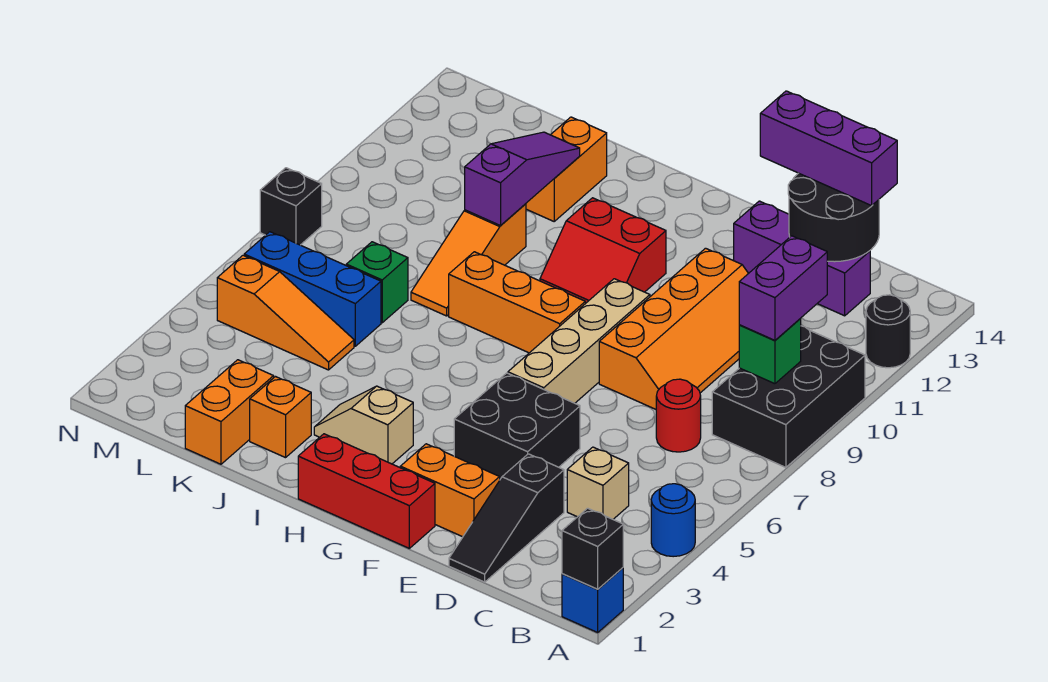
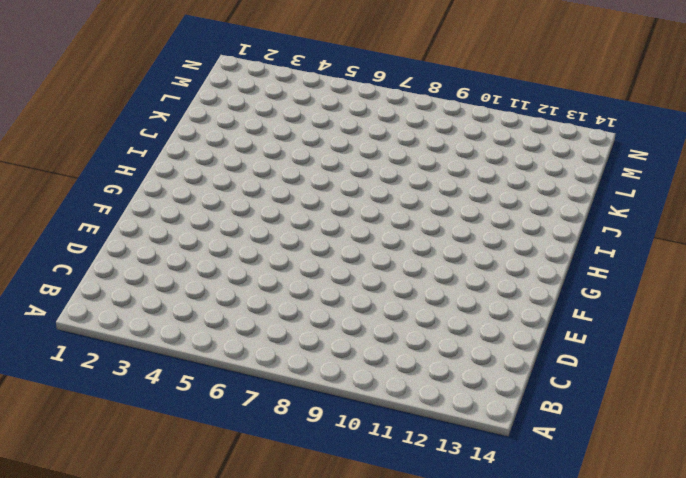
none -> blue 1x1 brick [562,568,623,632]
none -> blue 1x1 round brick [651,484,695,557]
none -> black 2x3 brick [712,326,865,467]
none -> black 1x1 round brick [866,295,910,368]

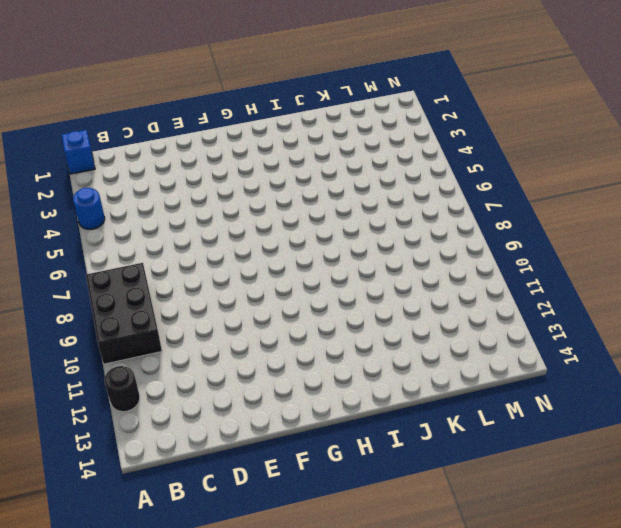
none -> tan 1x1 brick [567,447,629,519]
none -> red 1x1 round brick [656,379,701,452]
none -> purple 1x3 brick [734,201,870,316]
none -> black 1x3 slope [449,454,564,582]

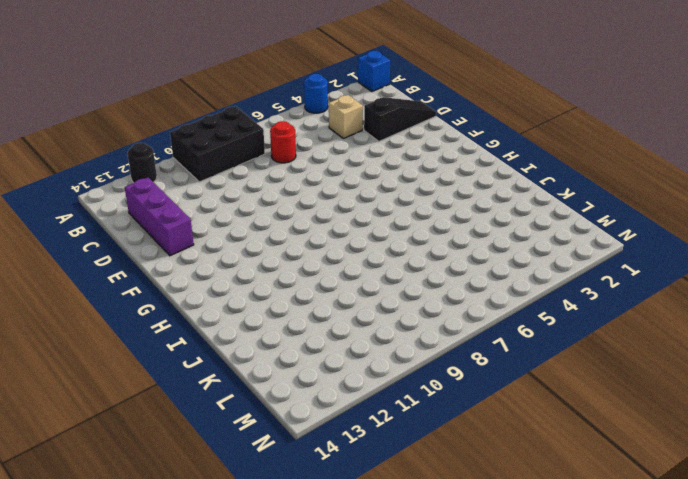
none -> orange 2x4 slope [599,248,749,409]
none -> orange 1x2 brick [400,444,500,537]
none -> black 2x2 brick [454,373,580,479]
none -> red 1x3 brick [298,434,435,548]

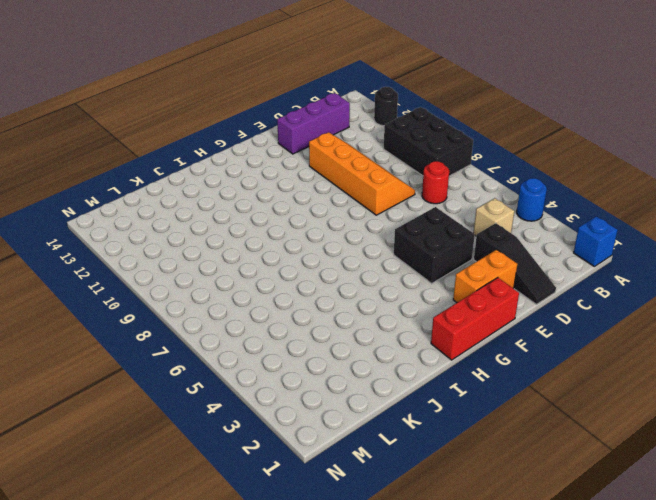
none -> tan 1x4 brick [508,279,650,403]
none -> orange 1x3 brick [449,252,585,353]
none -> red 2x2 slope [540,198,666,304]
none -> tan 1x2 slope [314,386,413,464]

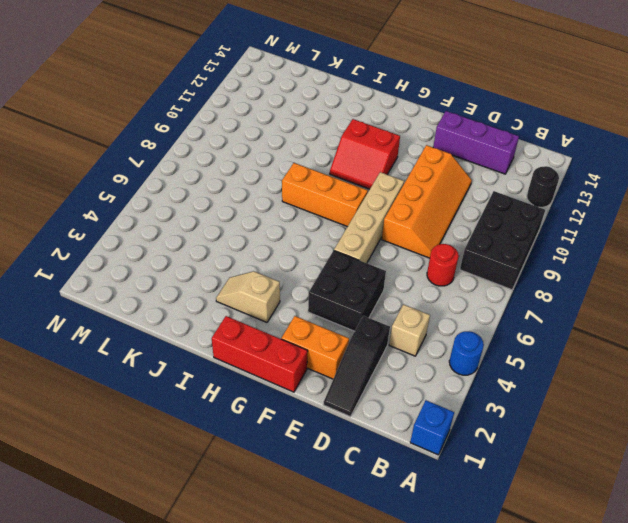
none -> orange 1x1 brick [250,377,311,458]
none -> orange 1x3 slope [411,204,526,316]
none -> orange 1x2 brick [526,117,607,221]
none -> orange 1x2 brick [185,360,274,464]

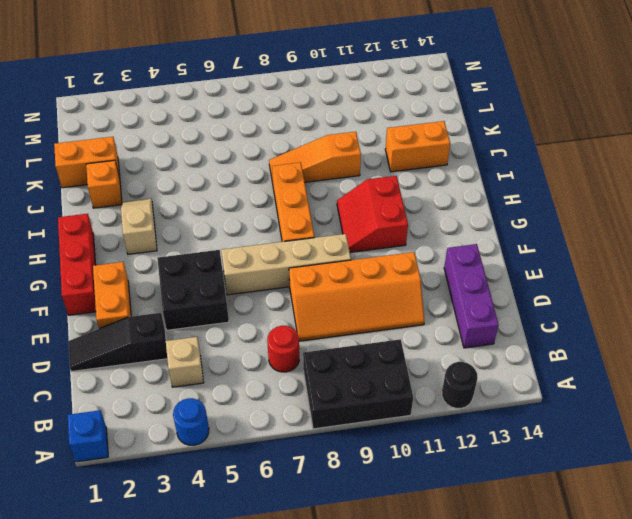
none -> orange 1x3 slope [217,255,354,370]
none -> blue 1x3 brick [244,232,381,346]
none -> green 1x1 brick [346,242,408,323]
none -> black 1x1 brick [260,168,322,245]

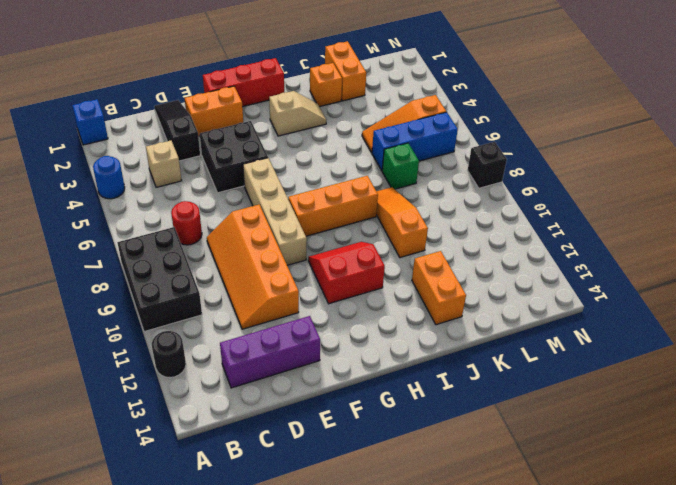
none -> black 1x1 brick [562,508,623,589]
none -> green 1x1 brick [739,319,801,384]
none -> black 2x2 round brick [788,173,879,262]
none -> purple 1x3 slope [465,132,580,226]

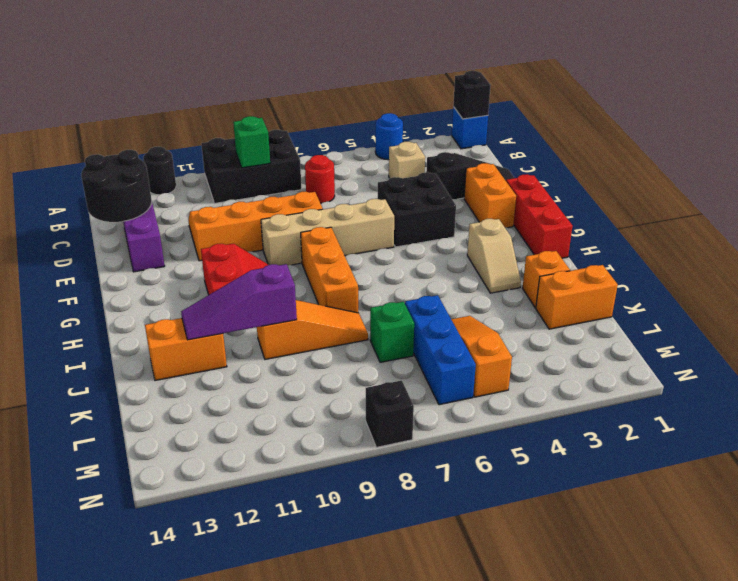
none -> purple 1x2 brick [739,236,827,341]
none -> purple 1x3 brick [760,91,897,206]

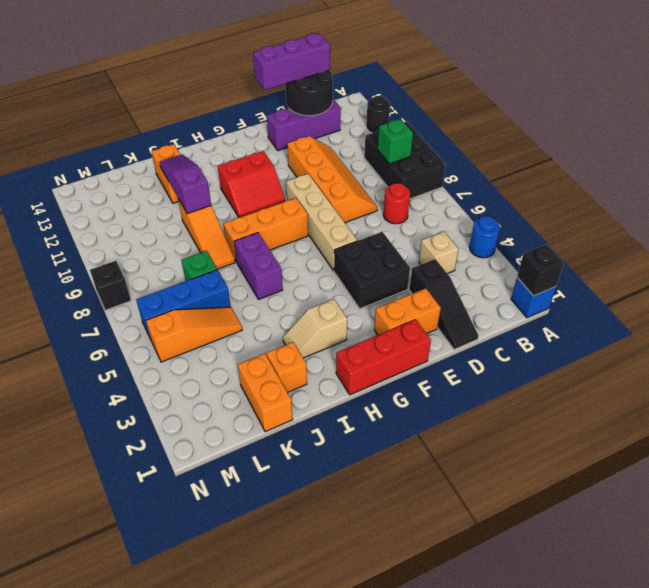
purple 1x2 brick [234,232,283,300] -> purple 1x2 brick moved to [739,236,827,341]

